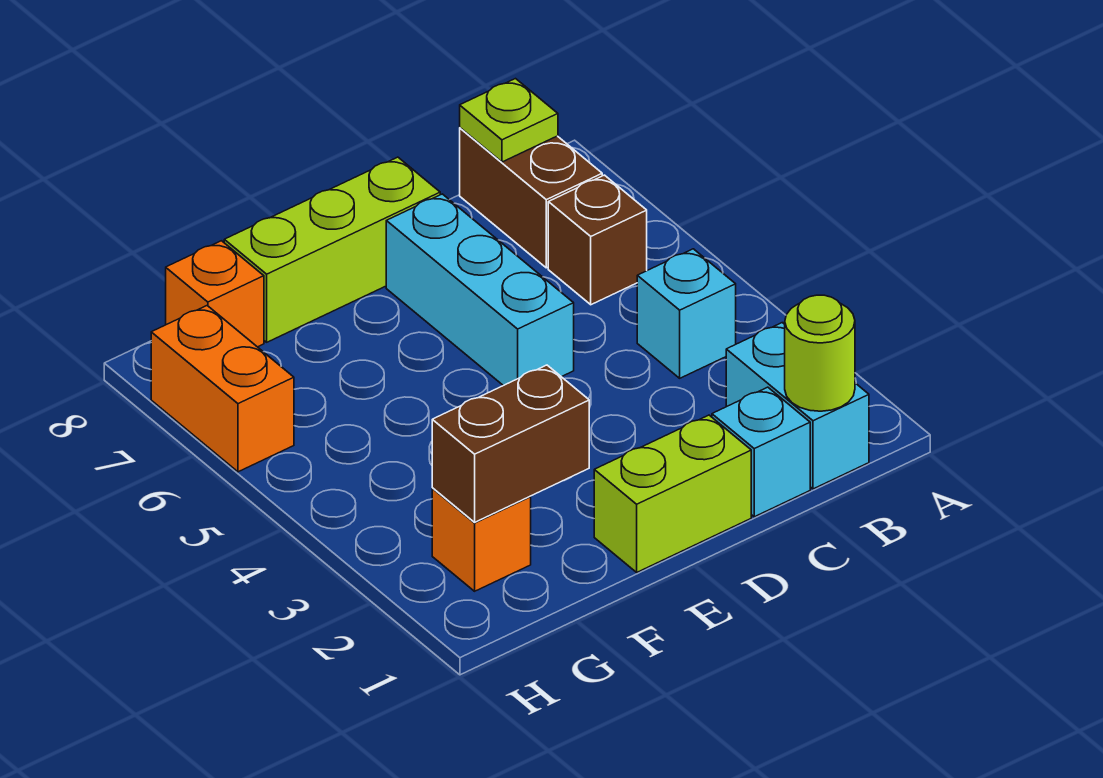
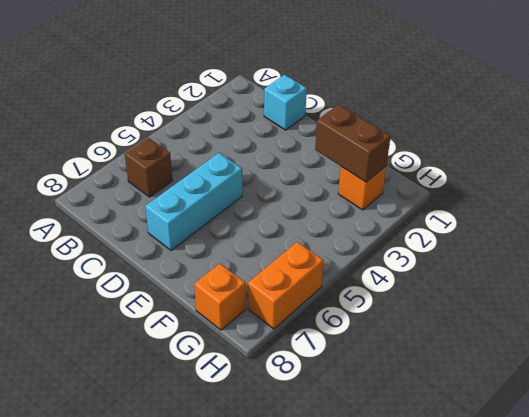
none -> cyan 1x2 brick [726,323,869,489]
none -> cyan 1x1 brick [637,249,736,378]
none -> brown 1x2 brick [460,128,602,268]

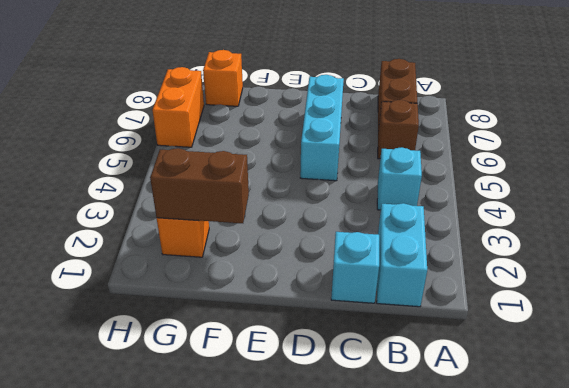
none -> lime 1x2 brick [594,415,751,572]
none -> lime 1x3 brick [224,157,440,342]
none -> lime 1x1 round brick [785,295,855,411]

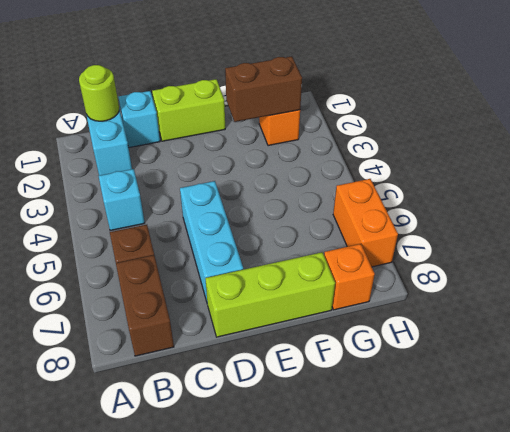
none -> lime 1x1 plate [460,79,558,162]

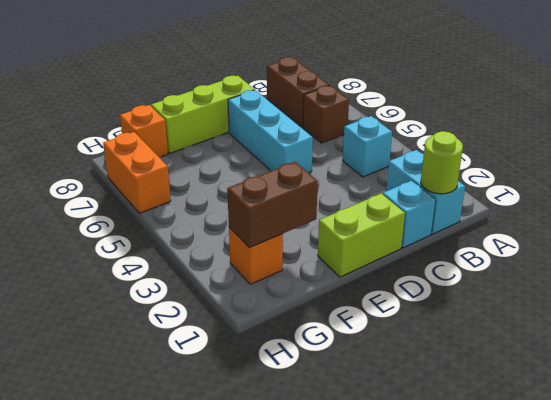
none -> lime 1x1 plate [460,79,558,162]

